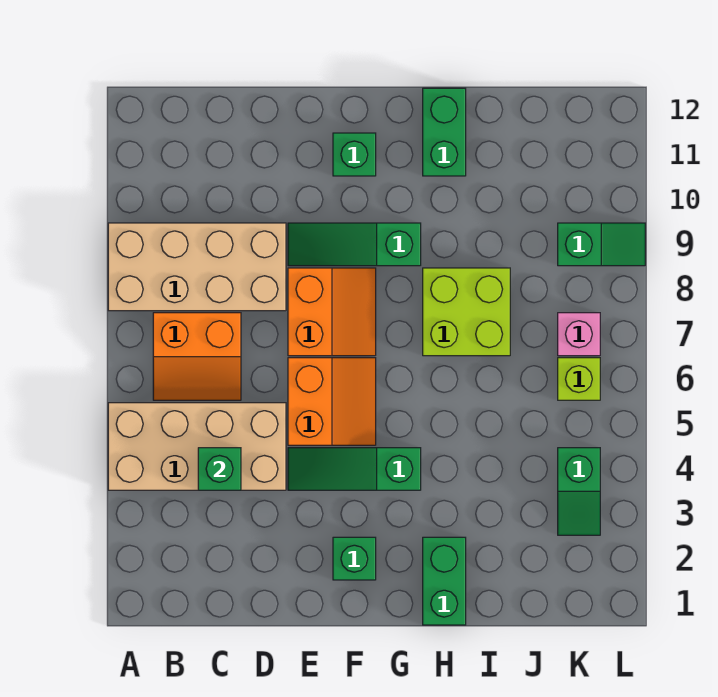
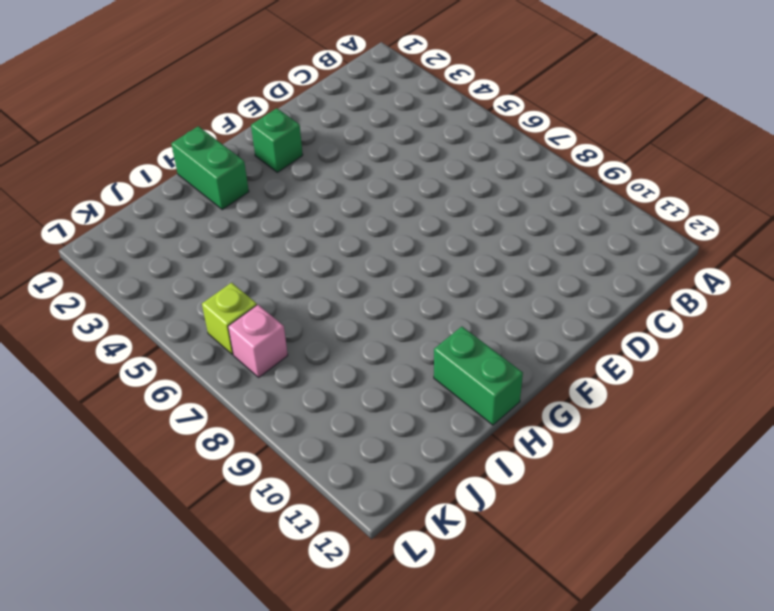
none -> tan 2x4 brick [108,403,286,490]
none -> tan 2x4 brick [108,223,286,311]
none -> orange 2x2 slope [153,313,241,400]

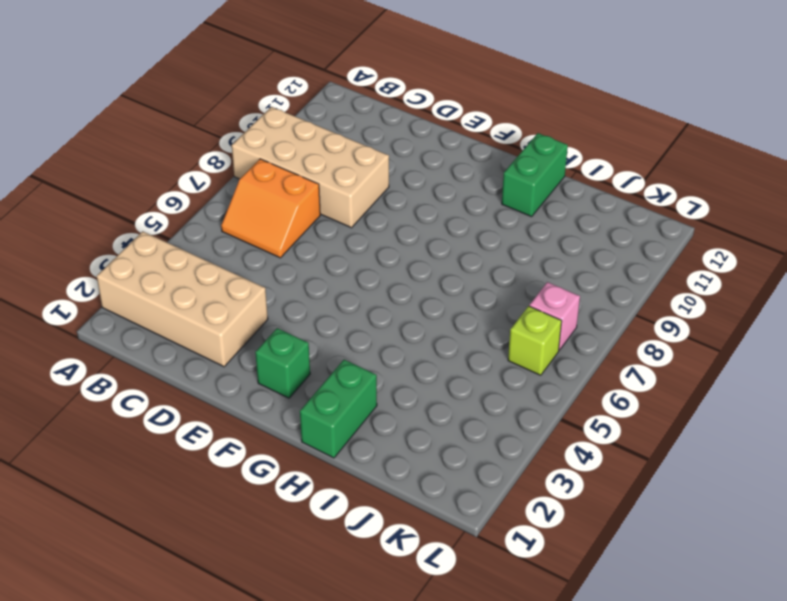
tan 2x4 brick [97,231,268,367] -> tan 2x4 brick moved to [108,403,286,490]
none -> green 1x3 slope [288,448,421,490]
none -> orange 2x2 slope [288,358,376,445]
none -> orange 2x2 slope [288,268,376,356]

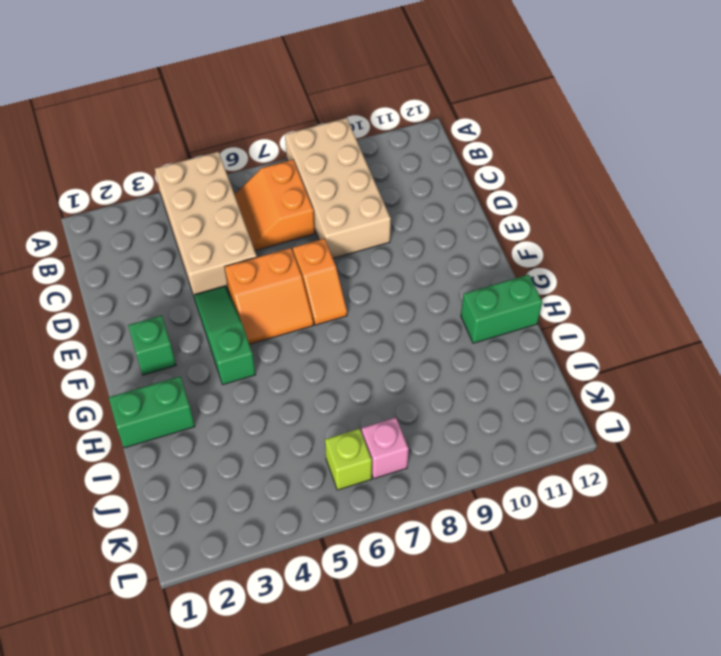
orange 1x2 slope [293,238,347,325] -> orange 2x2 slope [288,268,376,356]
none -> green 1x3 slope [288,223,421,266]
none -> green 1x1 brick [333,133,376,176]
none -> lime 2x2 brick [423,268,510,356]

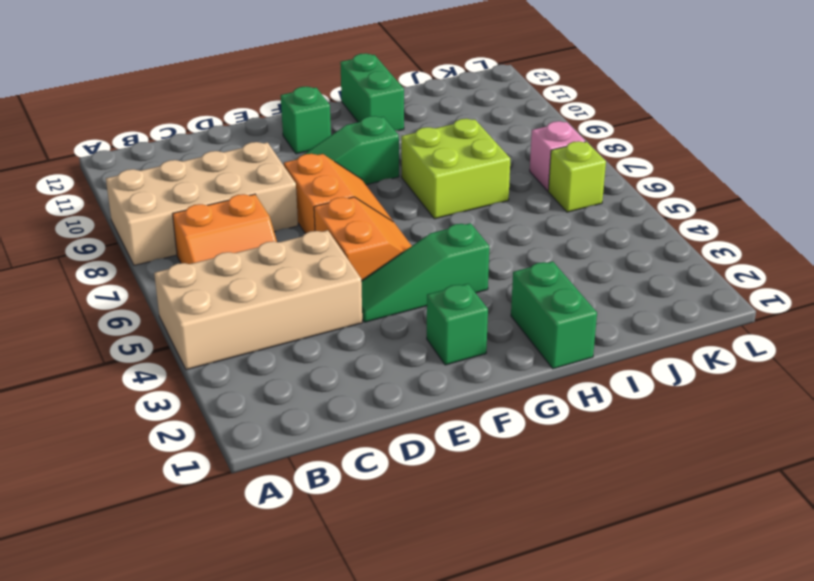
none -> green 1x2 slope [558,448,600,535]
none -> green 1x2 slope [558,223,645,266]
none -> green 1x1 brick [198,448,241,490]

